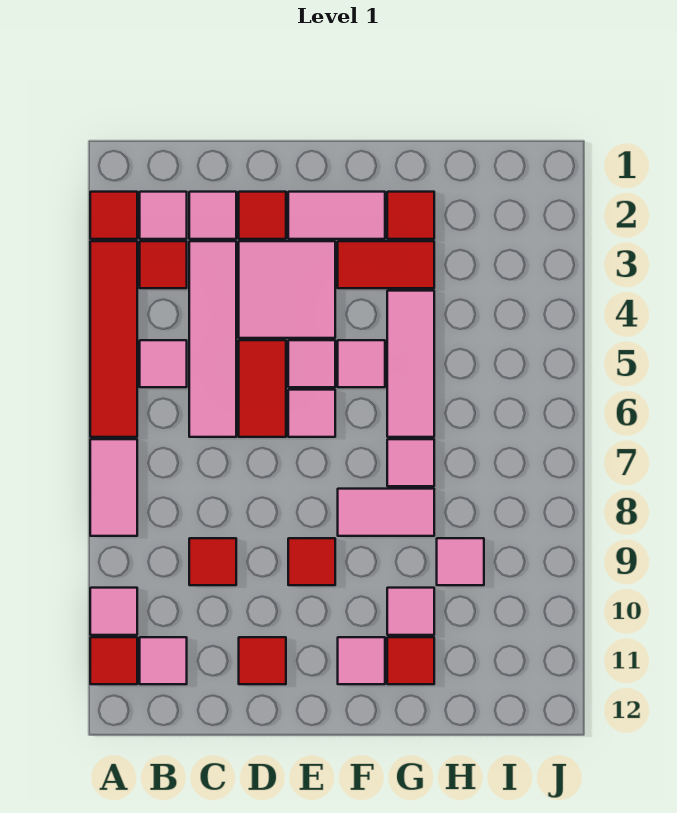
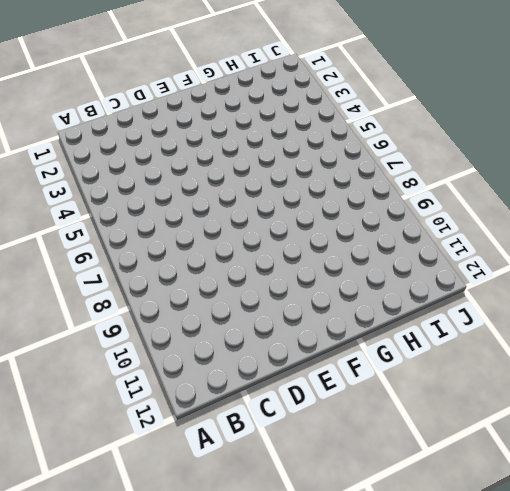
none -> red 1x1 tile [90,192,137,239]
none -> red 1x4 tile [90,241,137,437]
none -> pink 1x2 tile [90,439,137,536]
none -> pink 1x1 tile [90,588,137,635]

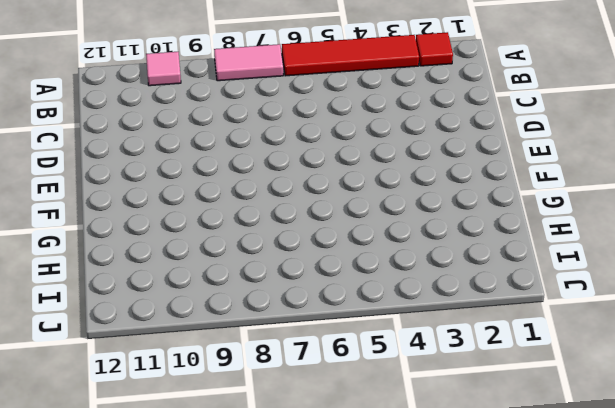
none -> red 1x1 tile [90,637,137,684]
none -> pink 1x1 tile [140,192,187,239]
none -> red 1x1 tile [140,241,187,288]
none -> pink 1x1 tile [140,340,187,387]

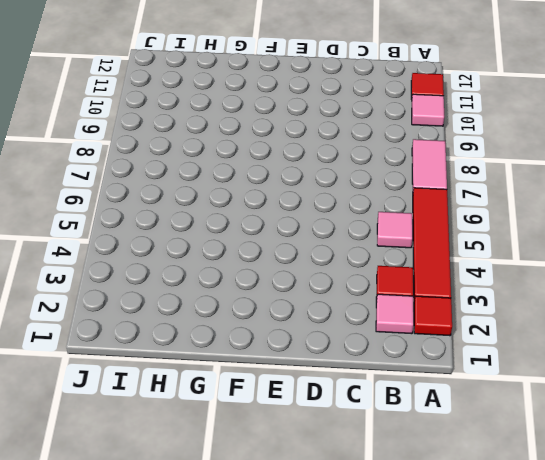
none -> pink 1x1 tile [140,637,187,684]
none -> pink 1x1 tile [189,192,236,239]
none -> pink 1x4 tile [189,241,236,437]
none -> red 1x1 tile [189,538,236,585]

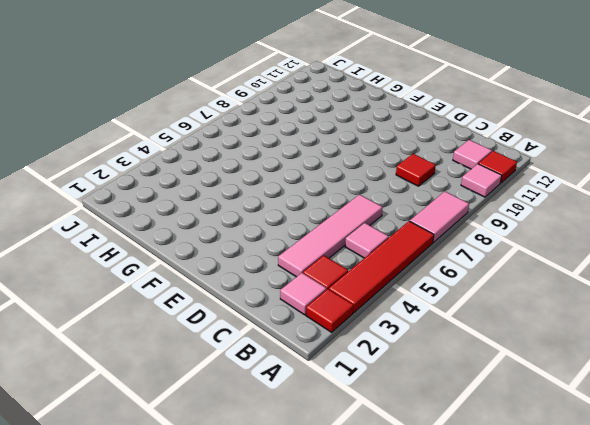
none -> pink 1x1 tile [189,192,236,239]
none -> red 1x1 tile [239,192,286,239]
none -> pink 2x2 tile [239,241,335,338]
none -> red 1x2 tile [239,340,286,437]

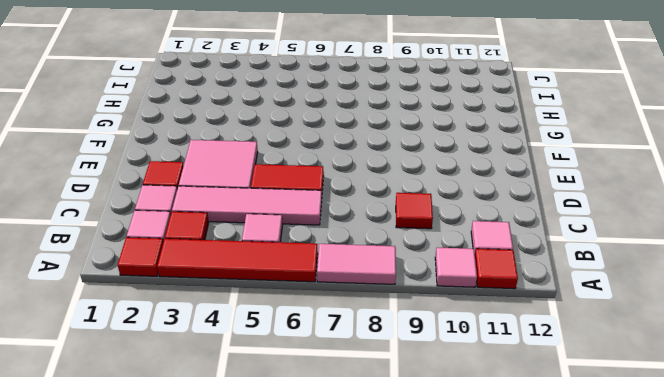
none -> red 1x1 tile [239,637,286,684]
none -> pink 1x2 tile [288,192,385,239]
none -> pink 1x1 tile [288,340,335,387]
none -> pink 1x1 tile [288,390,335,437]

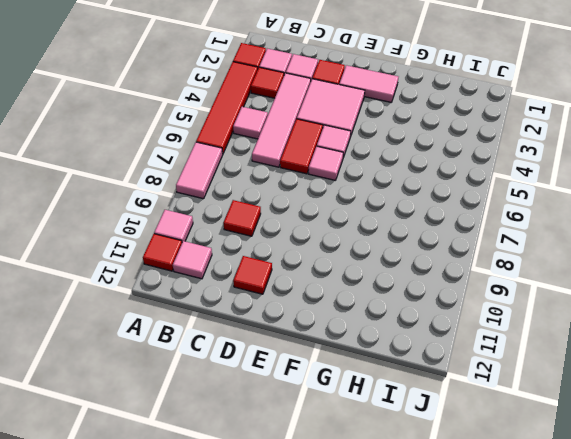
none -> red 1x1 tile [288,538,335,585]
none -> red 1x2 tile [338,241,434,288]
none -> pink 1x1 tile [338,340,385,387]
none -> pink 1x2 tile [338,489,434,536]

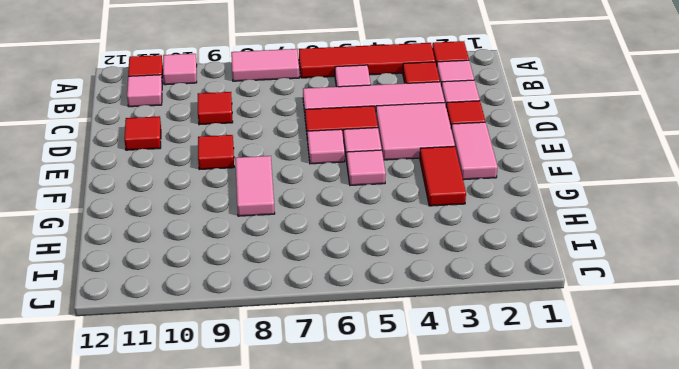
none -> pink 1x1 tile [338,637,385,684]
none -> red 1x1 tile [387,192,434,239]
none -> pink 1x3 tile [387,291,434,437]
none -> pink 1x1 tile [387,439,434,486]

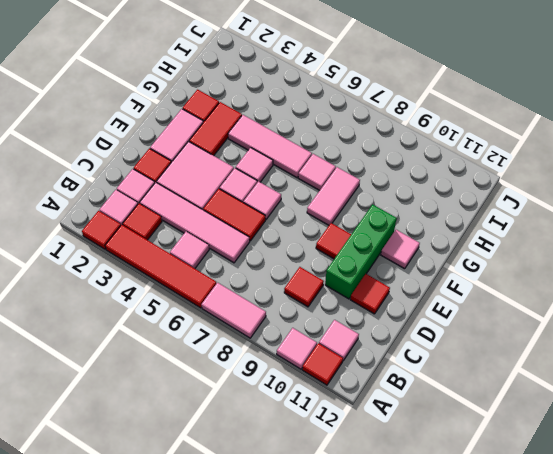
green 1x3 brick [325,205,397,299] -> none
none -> pink 1x1 tile [387,588,434,635]
none -> red 1x1 tile [387,637,434,684]
none -> pink 1x1 tile [437,538,484,585]

